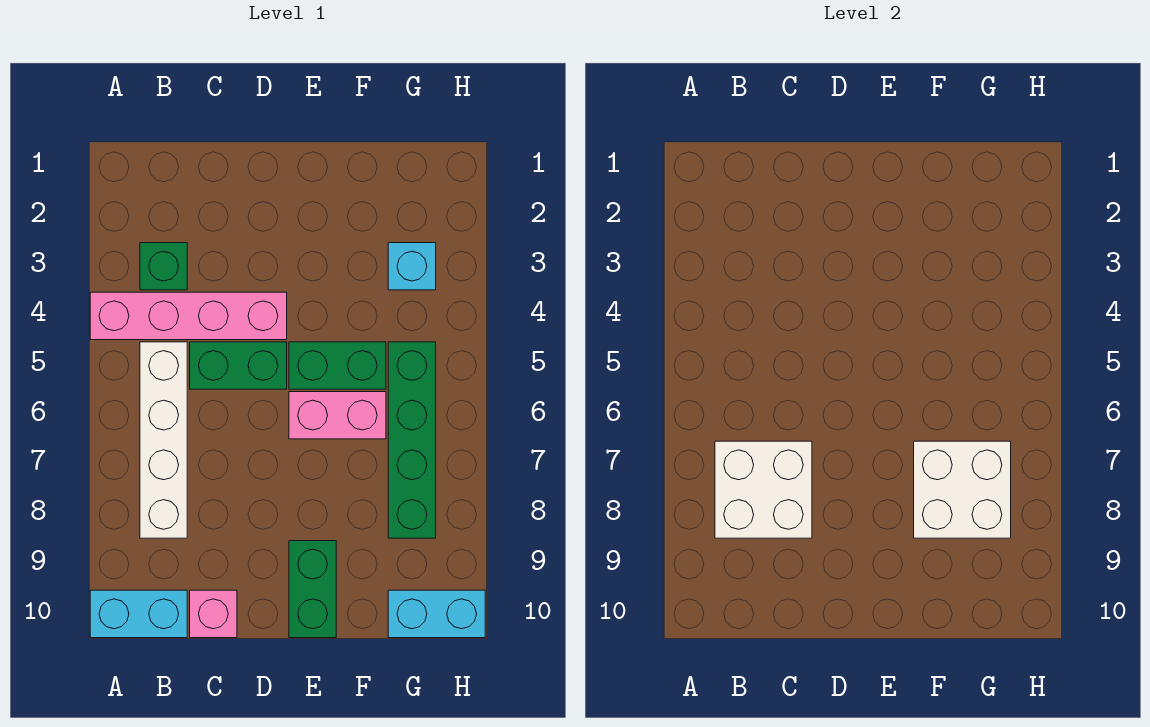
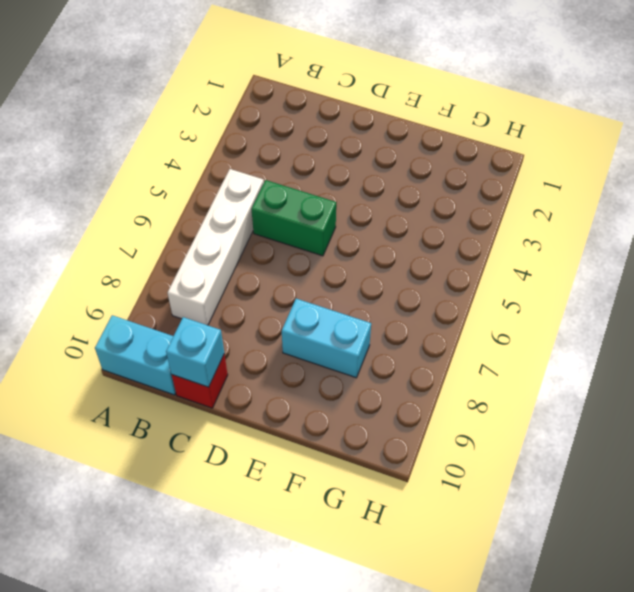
red 1x1 brick [172,354,228,408] -> pink 1x1 brick [190,590,237,638]
cyan 1x1 brick [166,317,224,387] -> cyan 1x1 brick moved to [388,243,436,290]
cyan 1x2 brick [282,299,371,378] -> cyan 1x2 brick moved to [388,590,485,638]
none -> pink 1x4 brick [90,292,287,340]
none -> green 1x1 brick [140,243,187,290]
none -> green 1x2 brick [289,342,386,389]

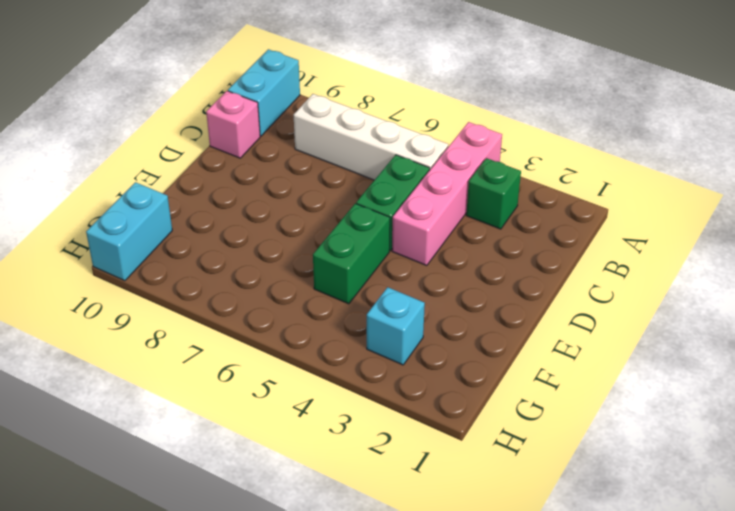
none -> pink 1x2 brick [289,392,386,439]
none -> green 1x2 brick [289,541,336,638]
none -> green 1x4 brick [388,342,436,538]

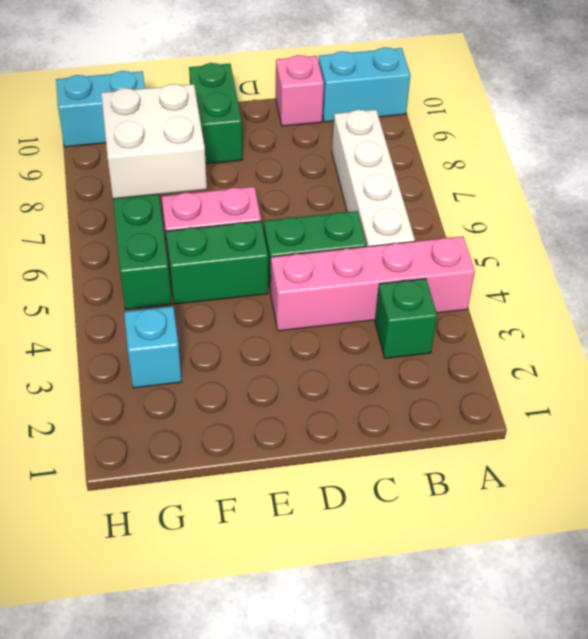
none -> white 2x2 brick [715,441,812,538]

